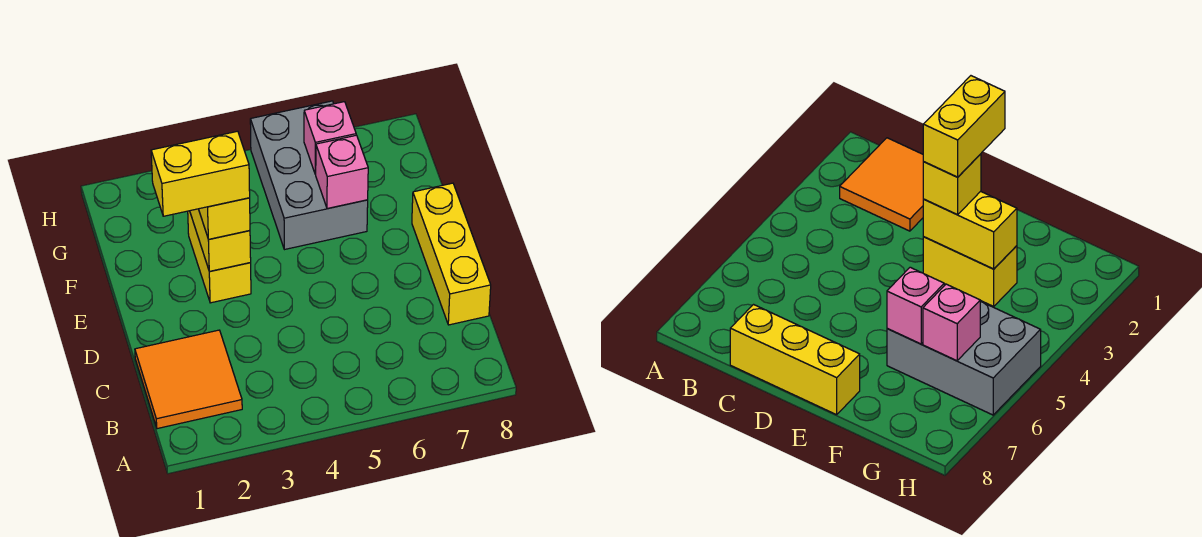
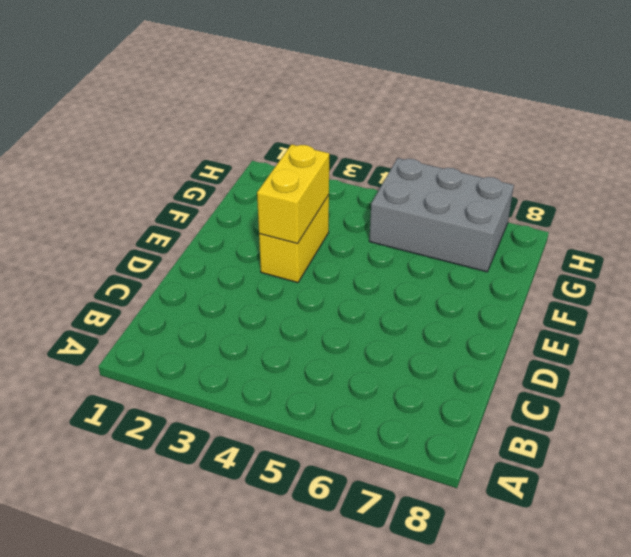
grey 2x3 brick [369,158,514,272] -> grey 2x3 brick turned to [250,101,368,250]
none -> orange 2x2 tile [135,330,242,429]
none -> yellow 1x3 brick [412,183,491,325]

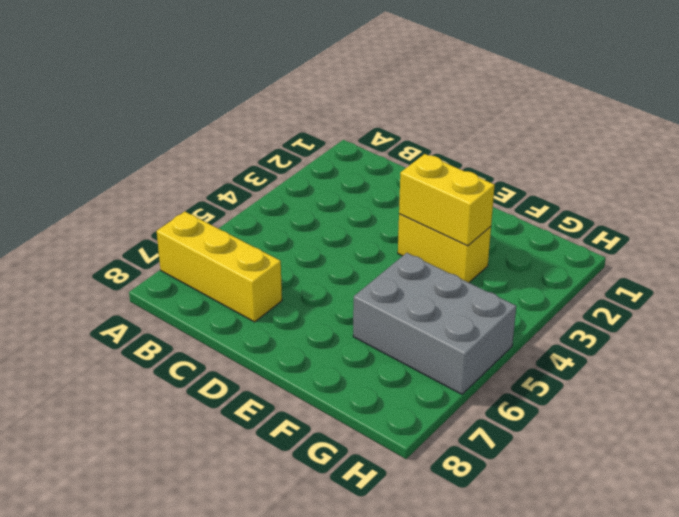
yellow 1x3 brick [157,212,282,322] -> yellow 1x3 brick moved to [412,183,491,325]
none -> orange 2x2 tile [135,330,242,429]
none -> pink 1x1 brick [315,135,368,209]

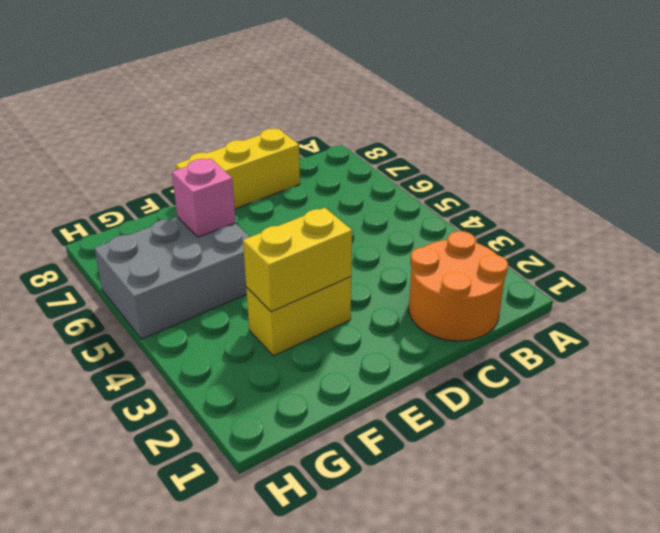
orange 2x2 round brick [409,231,508,341] -> orange 2x2 tile [135,330,242,429]
none -> pink 1x1 brick [304,102,356,174]
none -> yellow 1x1 brick [199,198,250,239]

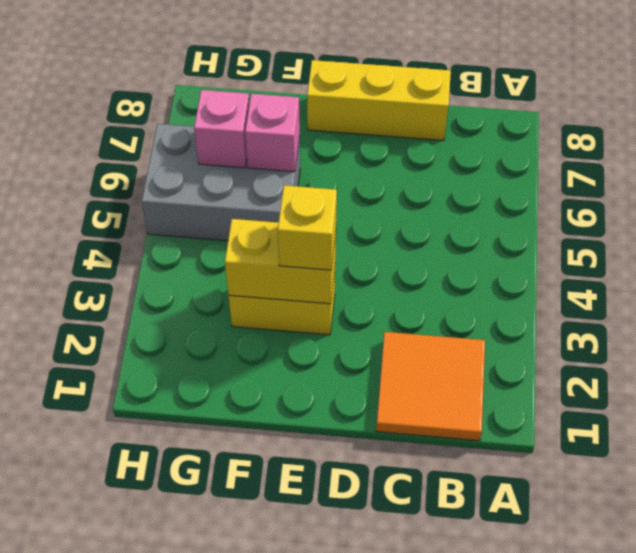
none -> yellow 1x2 brick [151,131,250,216]

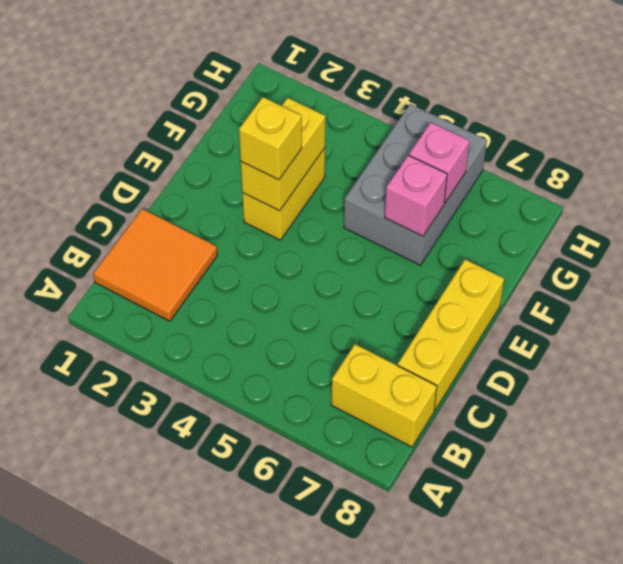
yellow 1x2 brick [331,344,437,447] -> yellow 1x2 brick moved to [151,131,250,216]

